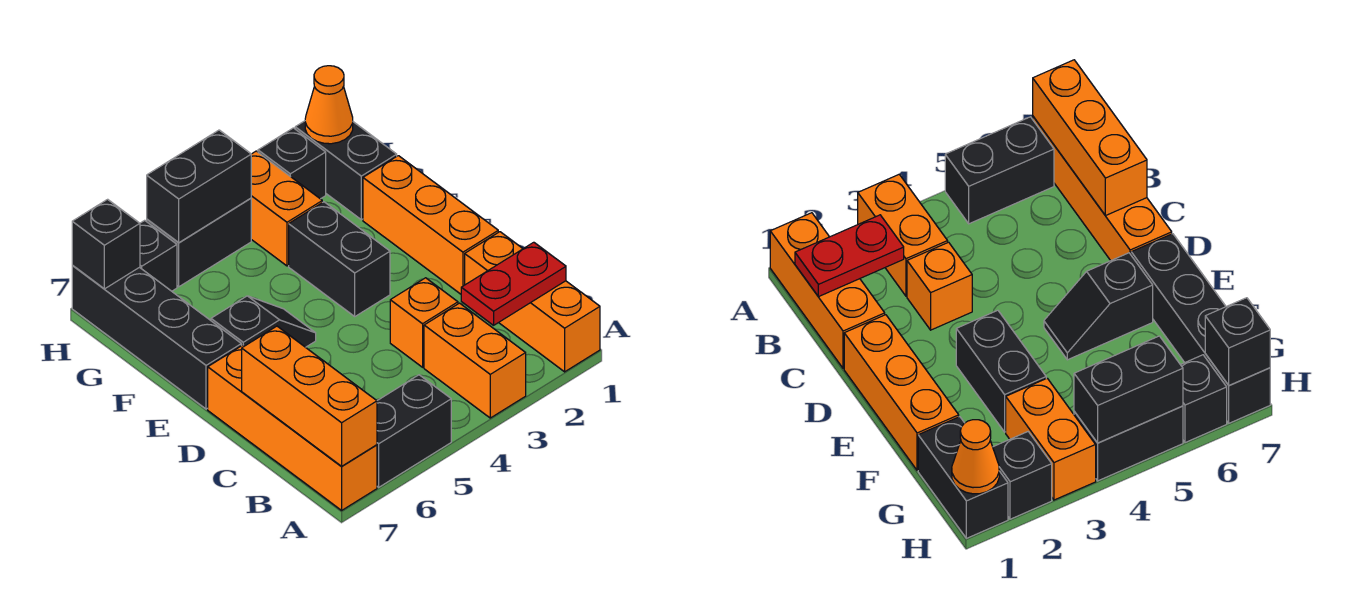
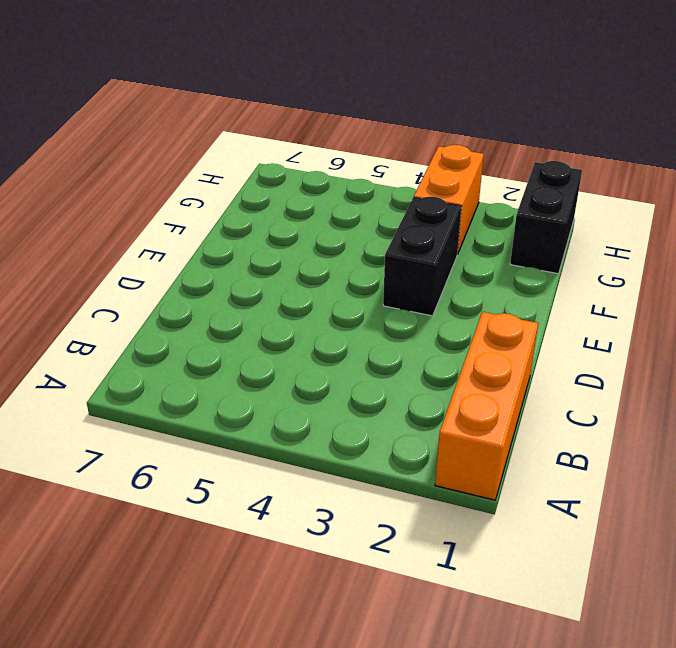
none -> orange 1x2 brick [424,303,526,418]
none -> black 1x2 brick [377,375,451,487]
none -> orange 1x4 brick [208,345,377,510]

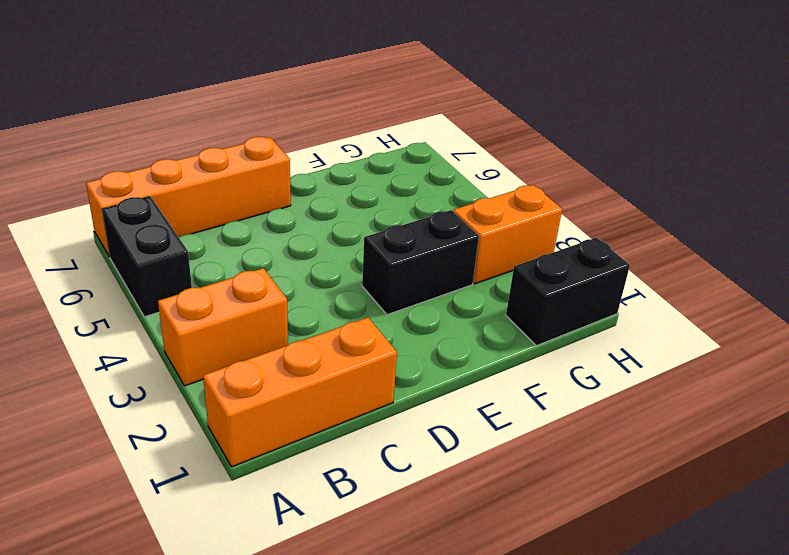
none -> orange 1x1 brick [390,278,458,367]
none -> orange 1x3 brick [363,156,498,294]
none -> black 1x2 slope [211,296,316,347]

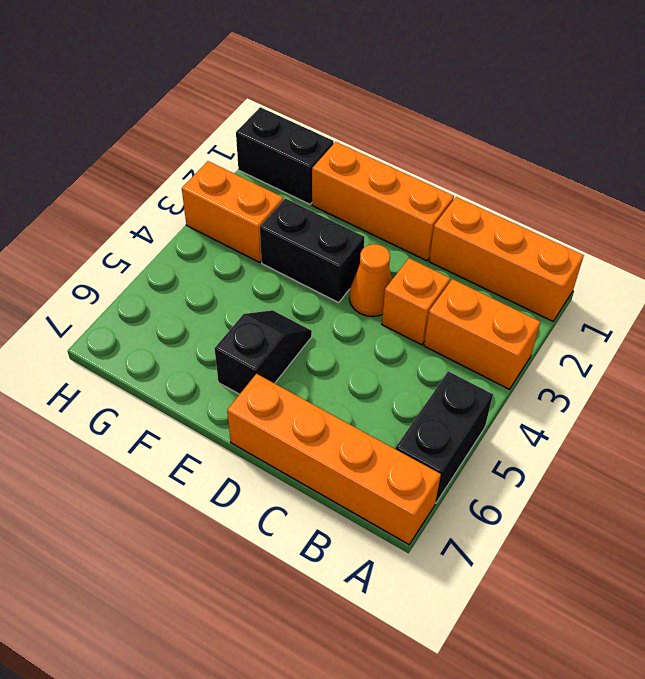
orange 1x1 cone [349,244,392,317] -> orange 1x1 cone moved to [305,66,353,144]
none -> black 1x4 brick [72,265,241,409]
none -> black 1x1 brick [258,128,326,199]
none -> black 1x2 brick [147,198,251,287]

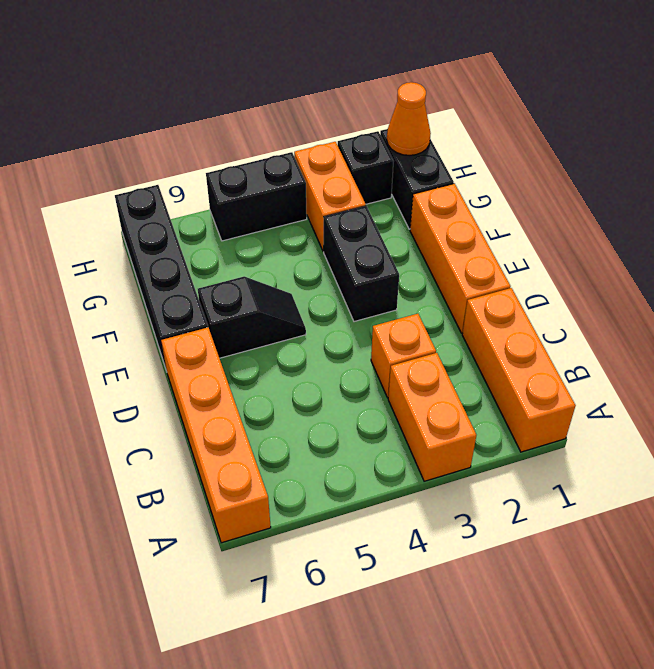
none -> black 1x2 brick [377,375,451,487]
none -> black 1x1 brick [140,220,177,291]
none -> orange 1x3 brick [242,326,377,466]

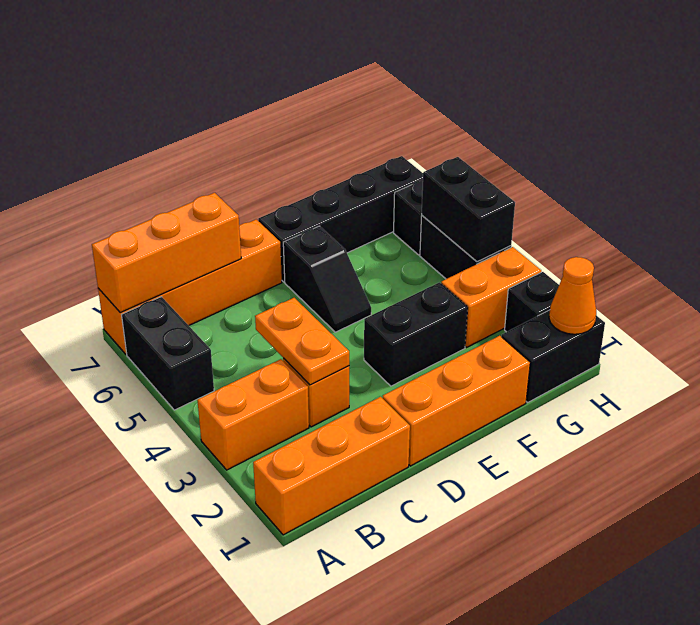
orange 1x2 plate [255,298,349,385] -> none
none -> red 1x2 plate [461,242,566,325]
none -> black 1x1 brick [72,199,140,289]

